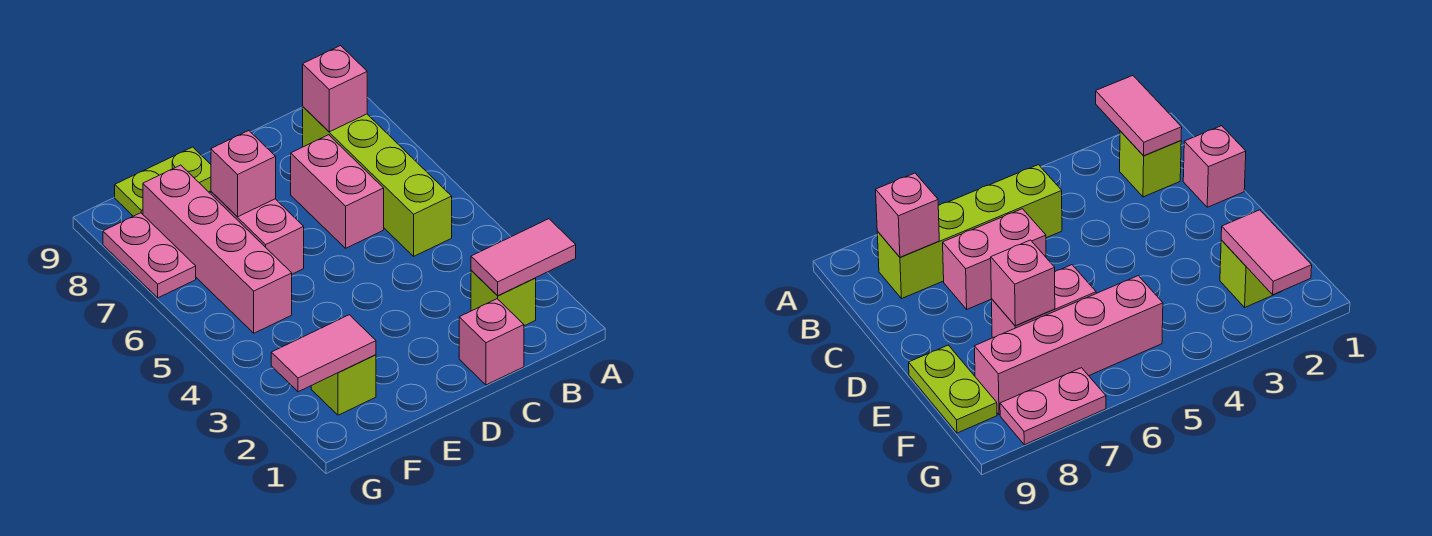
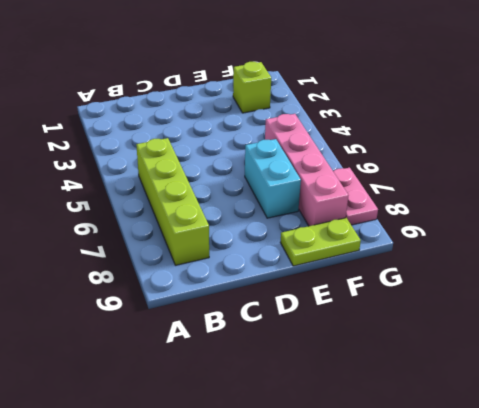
cyan 1x2 brick [245,139,301,218] -> pink 1x2 brick [211,192,304,274]
none -> lime 1x1 brick [471,271,536,326]
none -> pink 1x1 brick [459,299,524,385]
none -> pink 1x2 brick [291,135,384,248]

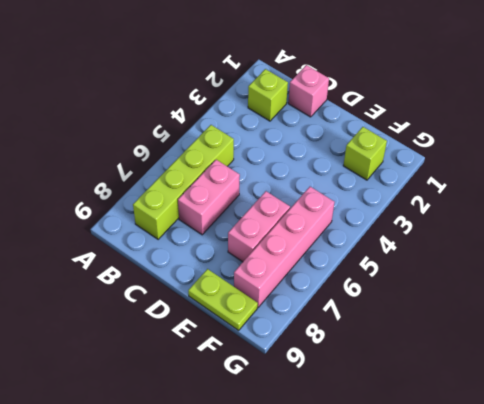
none -> pink 1x2 plate [103,213,196,298]
none -> pink 1x2 tile [471,219,576,296]
none -> pink 1x1 brick [303,46,367,132]

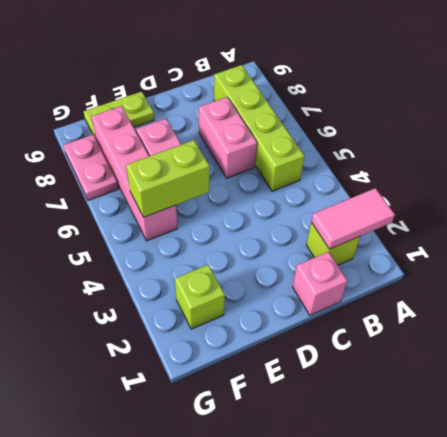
lime 1x2 brick [126,140,210,217] -> none
none -> pink 1x1 brick [303,46,367,132]
none -> pink 1x1 brick [211,131,276,217]
none -> pink 1x2 tile [271,315,376,392]

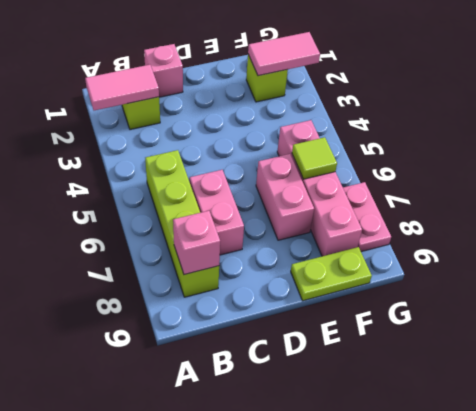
lime 1x1 tile [292,137,337,179] -> none
none -> pink 1x1 brick [211,131,276,217]

